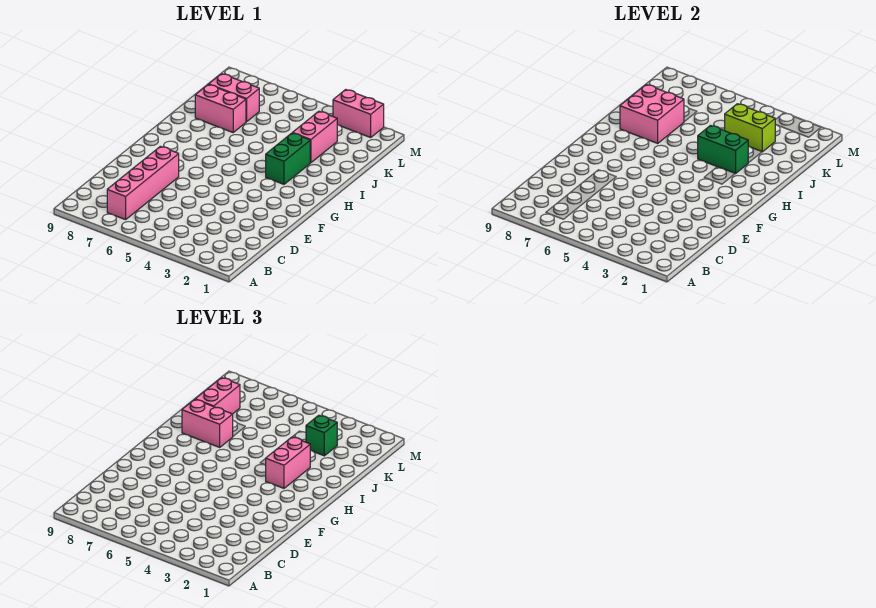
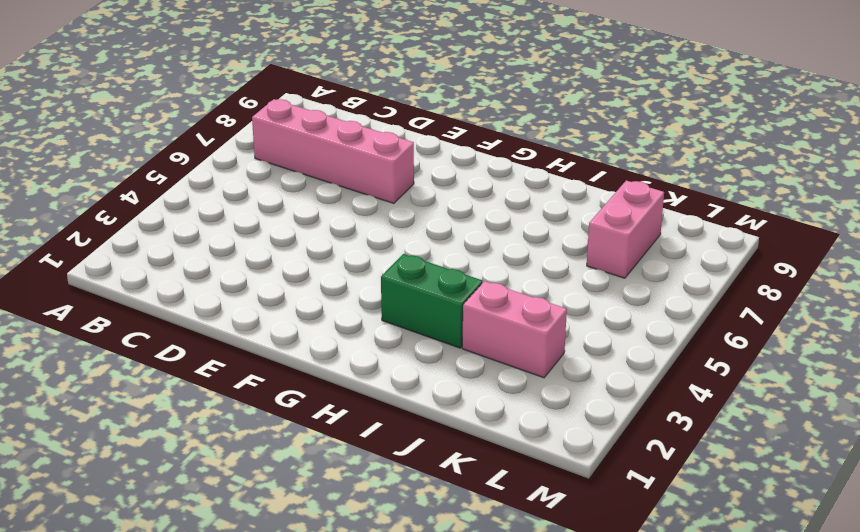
none -> pink 1x2 brick [195,84,246,132]
none -> pink 1x2 brick [333,90,384,137]
none -> green 1x2 brick [698,126,749,174]

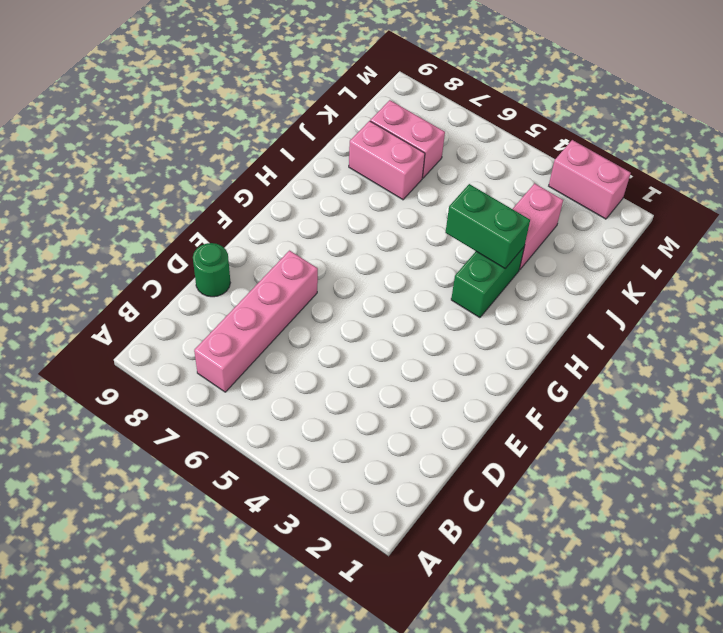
green 1x1 round brick [193,243,230,297] -> none
none -> pink 2x2 brick [620,85,684,143]
none -> lime 1x2 brick [725,104,775,152]
none -> pink 1x2 brick [266,437,310,488]

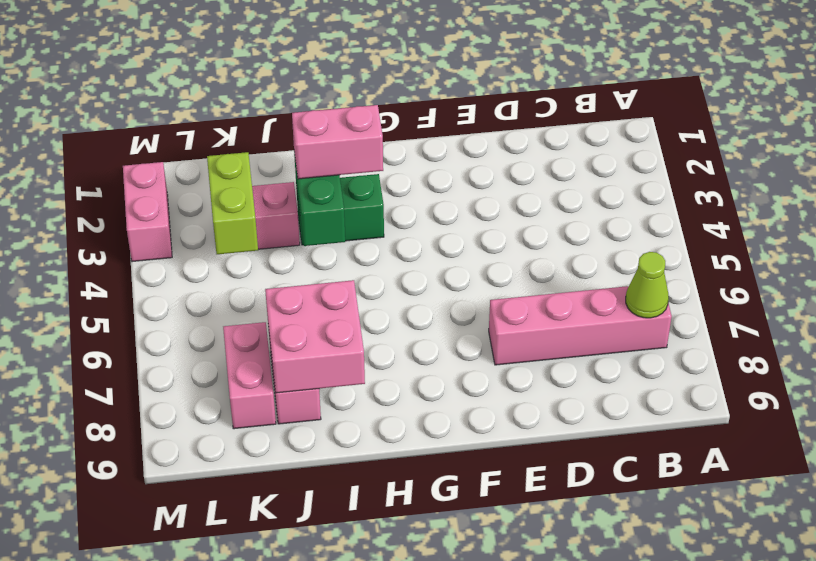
lime 1x1 cone [626,252,669,318] -> none
none -> pink 1x2 brick [182,399,233,447]
none -> pink 1x2 brick [195,378,240,414]
none -> green 1x1 brick [306,415,337,456]

